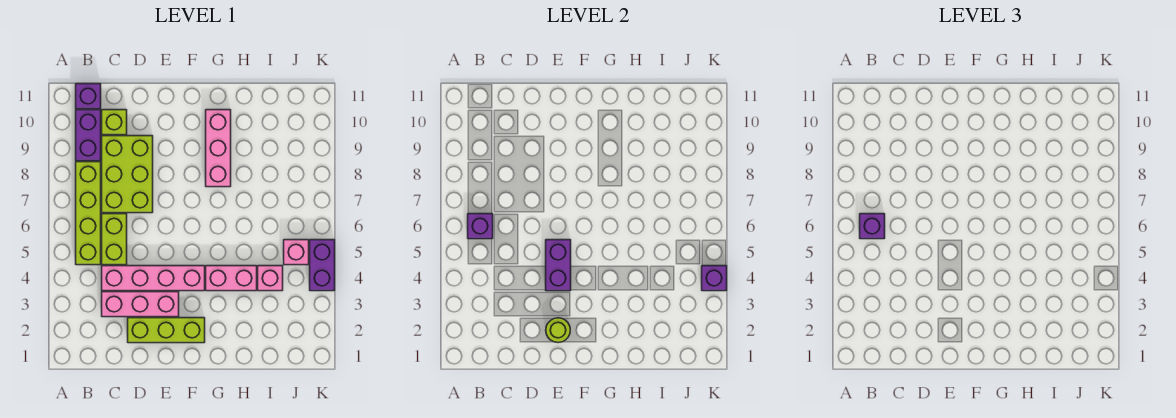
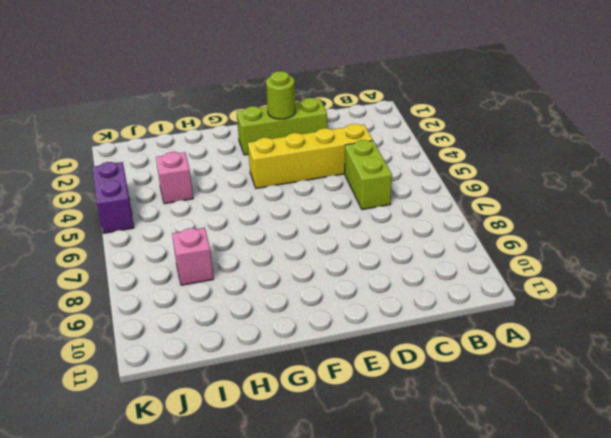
yellow 1x4 brick [248,124,373,188] -> pink 1x4 brick [102,266,205,291]
pink 1x1 brick [172,228,214,285] -> pink 1x1 brick moved to [284,240,309,265]
none -> lime 1x4 brick [76,162,101,265]
none -> purple 1x2 brick [76,110,101,161]
none -> purple 1x1 brick [76,84,101,109]

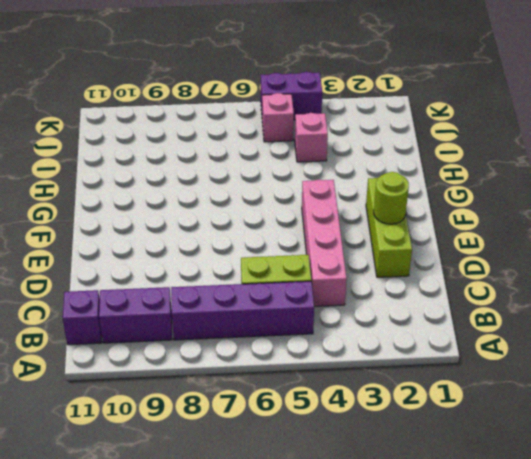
purple 1x4 brick [171,281,314,340] -> lime 1x4 brick [76,162,101,265]
none -> pink 1x3 brick [102,292,179,317]
none -> lime 2x3 brick [102,136,153,213]
none -> lime 1x1 brick [102,110,127,135]

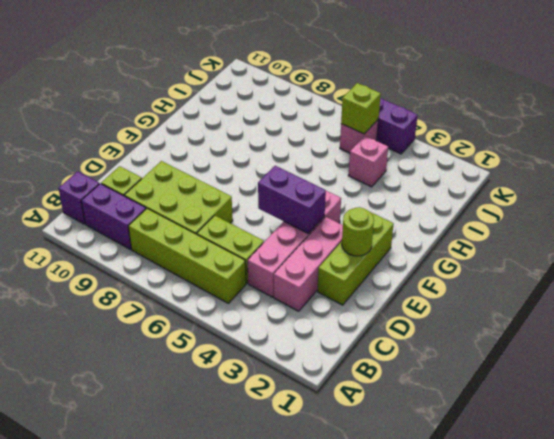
lime 1x1 brick [341,83,381,134] -> none
none -> pink 1x2 brick [206,266,257,291]
none -> pink 1x3 brick [206,110,231,187]
none -> purple 1x1 brick [468,214,493,239]

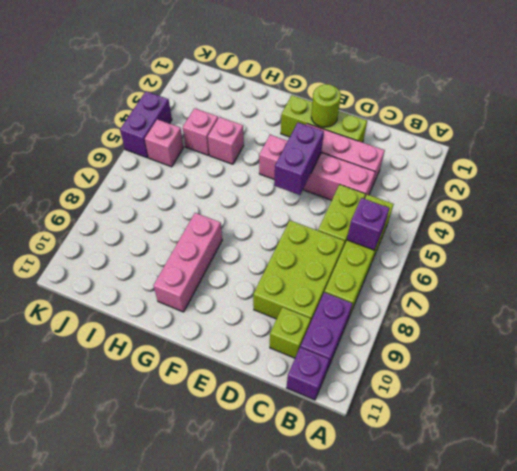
pink 1x1 brick [208,117,244,164] -> pink 1x2 brick [206,266,257,291]
none -> purple 1x1 brick [702,266,727,291]
none -> purple 1x1 brick [860,214,885,239]

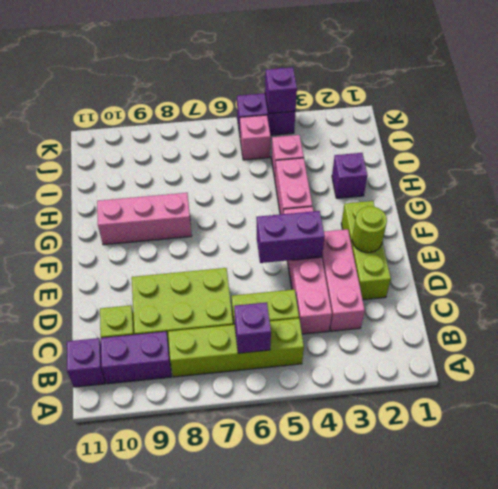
purple 1x1 brick [332,153,367,198] -> purple 1x1 brick moved to [860,214,885,239]

